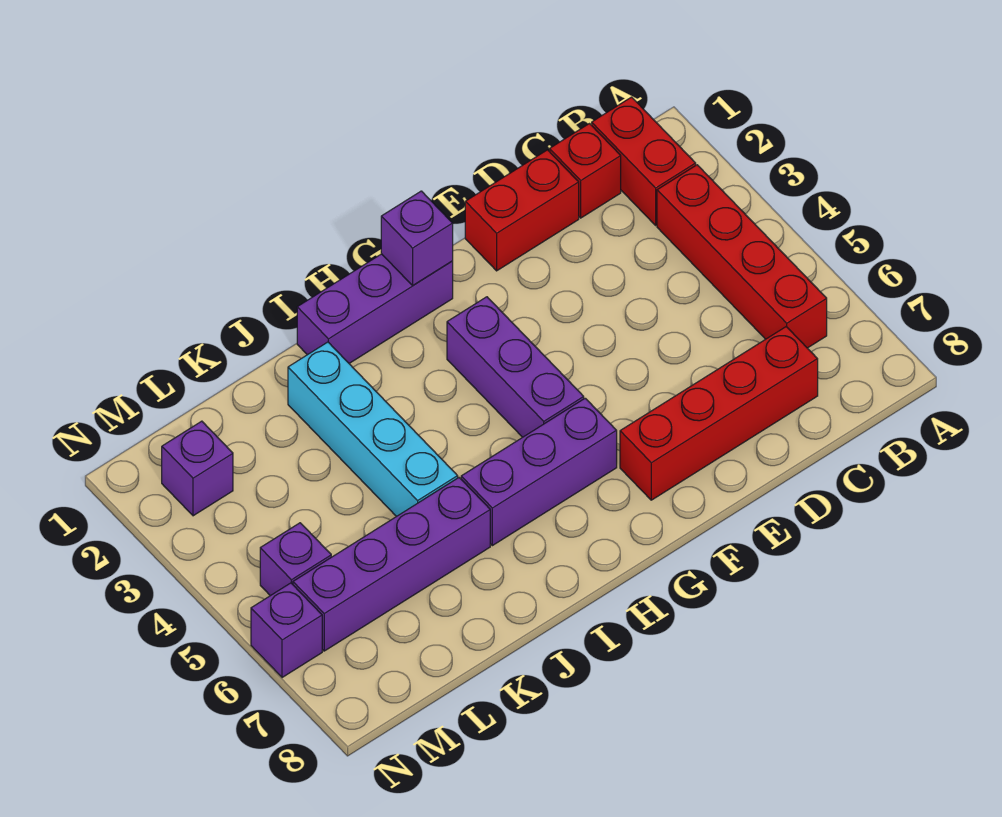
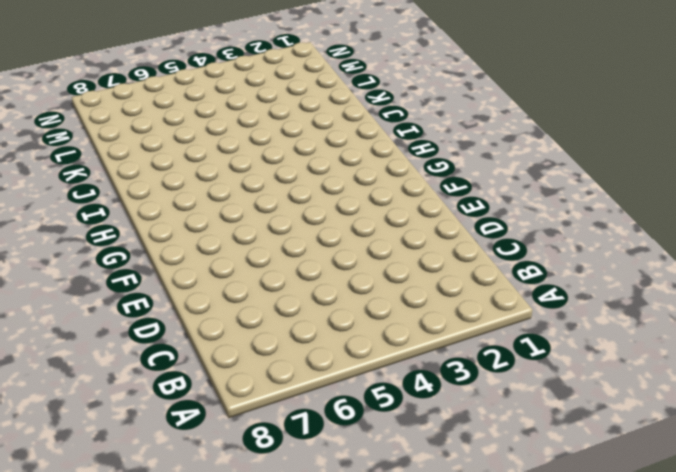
none -> red 1x2 brick [592,97,696,225]
none -> red 1x4 brick [657,165,827,348]
none -> red 1x1 brick [550,124,621,218]

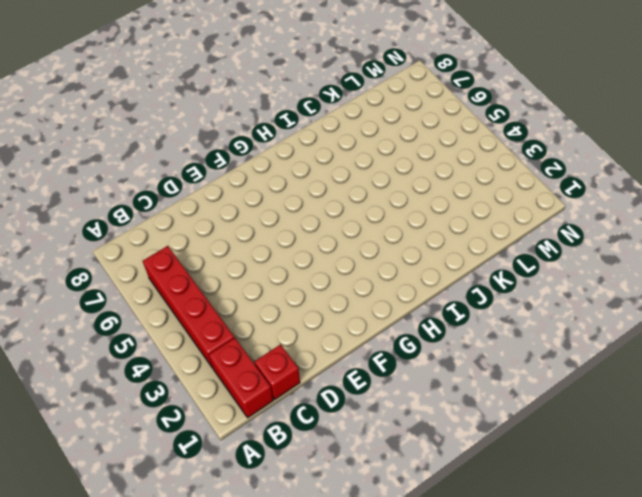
none -> red 1x4 brick [620,327,818,500]
none -> red 1x2 brick [465,150,579,271]
none -> purple 1x3 brick [297,254,453,363]

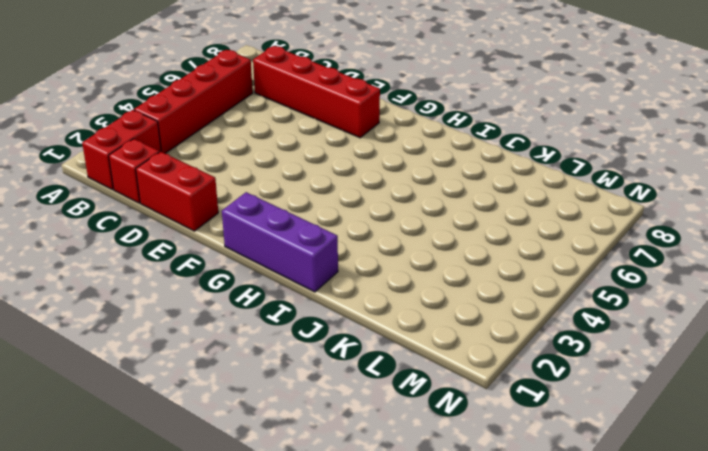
none -> purple 1x3 brick [447,297,584,437]
none -> purple 1x3 brick [461,398,617,546]
none -> cyan 1x4 brick [288,342,458,517]

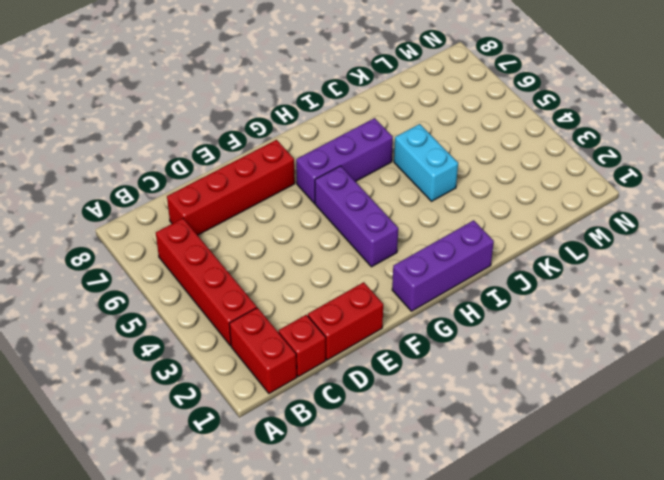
cyan 1x2 brick [394,124,458,201] -> cyan 1x4 brick [288,342,458,517]
none -> purple 1x4 brick [293,478,490,651]
none -> purple 1x1 brick [162,421,233,516]
none -> purple 1x1 brick [260,523,331,596]

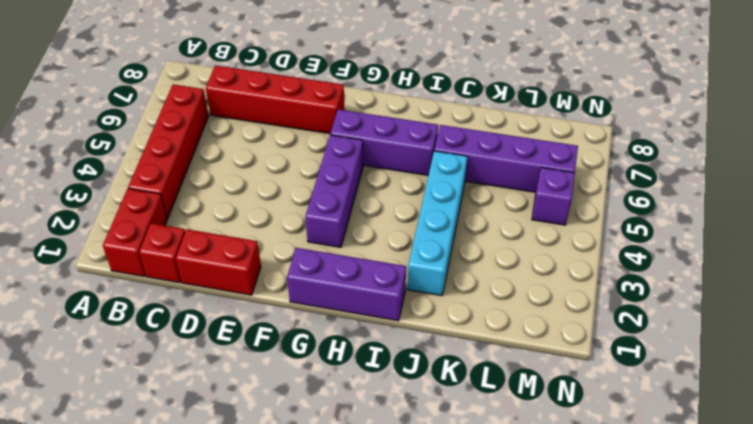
none -> purple 1x1 brick [162,421,233,516]
none -> purple 1x1 brick [251,583,322,678]
none -> purple 1x1 brick [381,191,453,285]

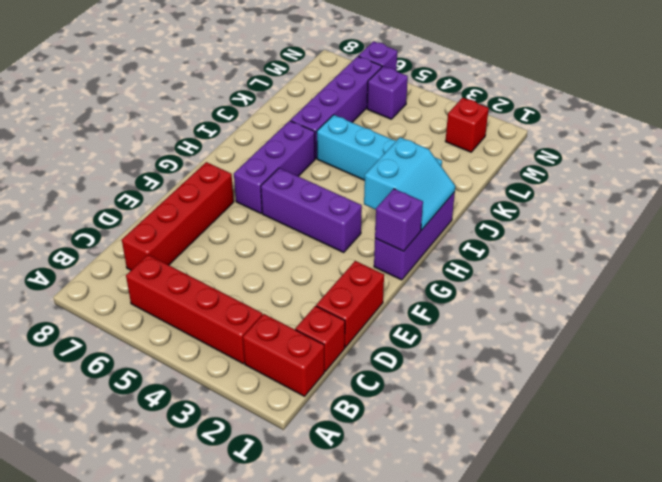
cyan 2x2 slope [364,137,455,230] -> none
red 1x1 brick [445,98,489,152] -> purple 1x1 brick [162,421,233,516]

